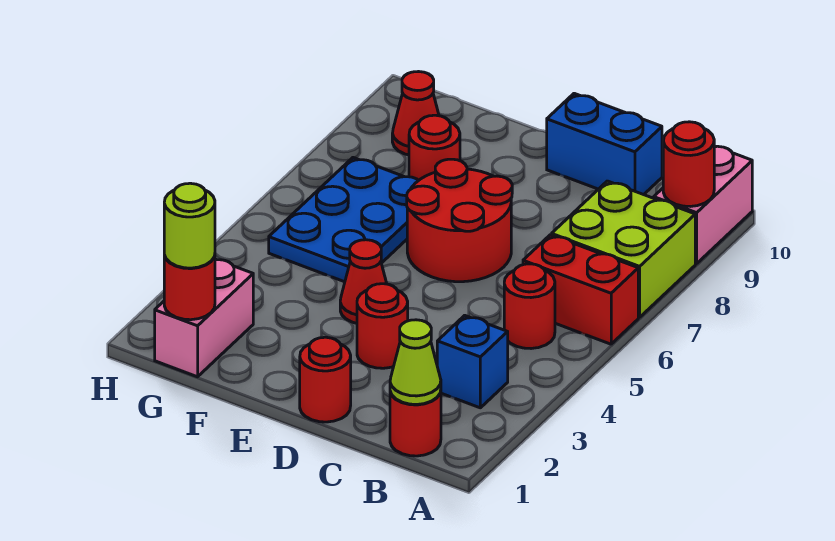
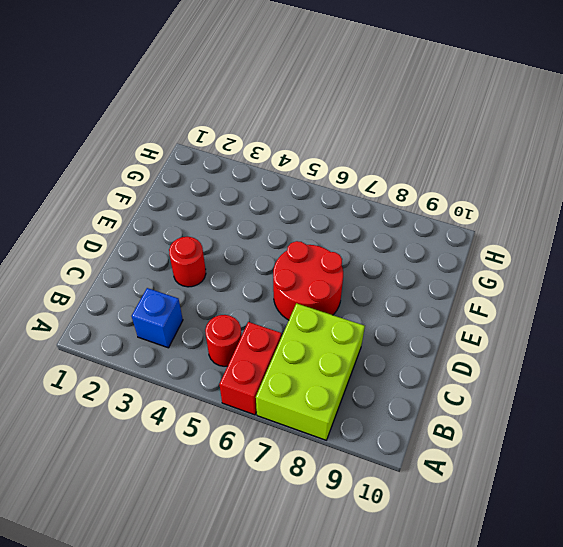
lime 2x3 brick [256,303,365,440] -> lime 2x2 brick [552,181,695,317]
none -> pink 1x2 brick [654,146,752,264]
none -> red 1x1 round brick [390,391,441,456]
none -> blue 1x2 brick [547,93,662,195]

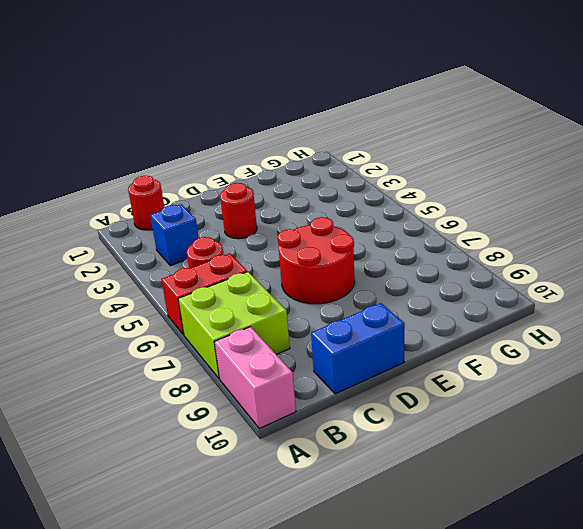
none -> red 1x1 round brick [300,337,351,422]
none -> red 1x1 cone [340,240,387,323]
none -> blue 2x3 plate [269,158,419,282]

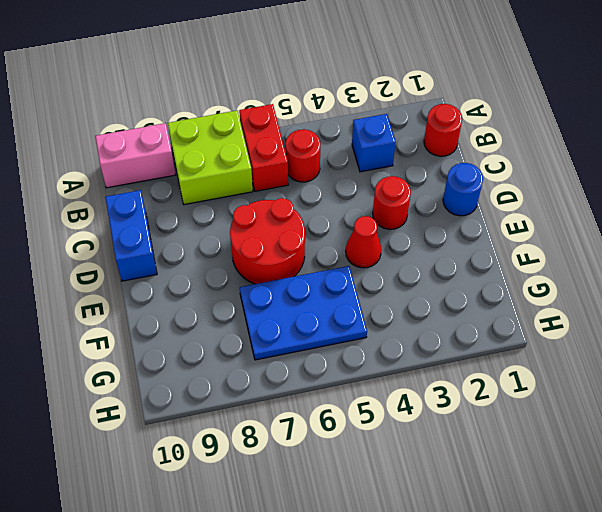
blue 1x1 round brick [443,163,483,216] -> red 1x1 round brick [300,337,351,422]
none -> red 1x1 round brick [409,115,460,180]
none -> pink 1x2 brick [155,259,253,377]
none -> red 1x1 cone [392,72,439,155]

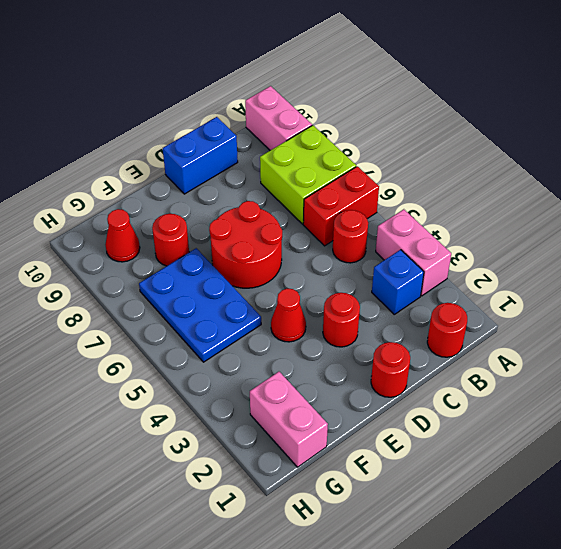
pink 1x2 brick [376,209,451,296] -> none
none -> red 1x1 round brick [663,122,714,206]
none -> lime 1x1 cone [390,320,441,404]
none -> red 1x1 round brick [164,255,215,320]

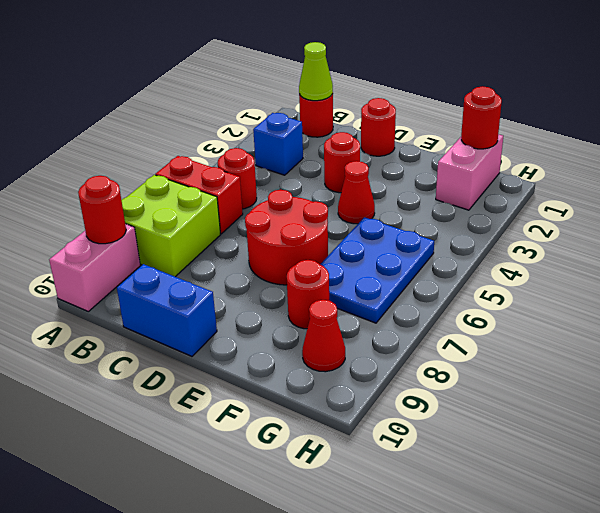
none -> lime 1x1 round brick [164,183,215,268]

